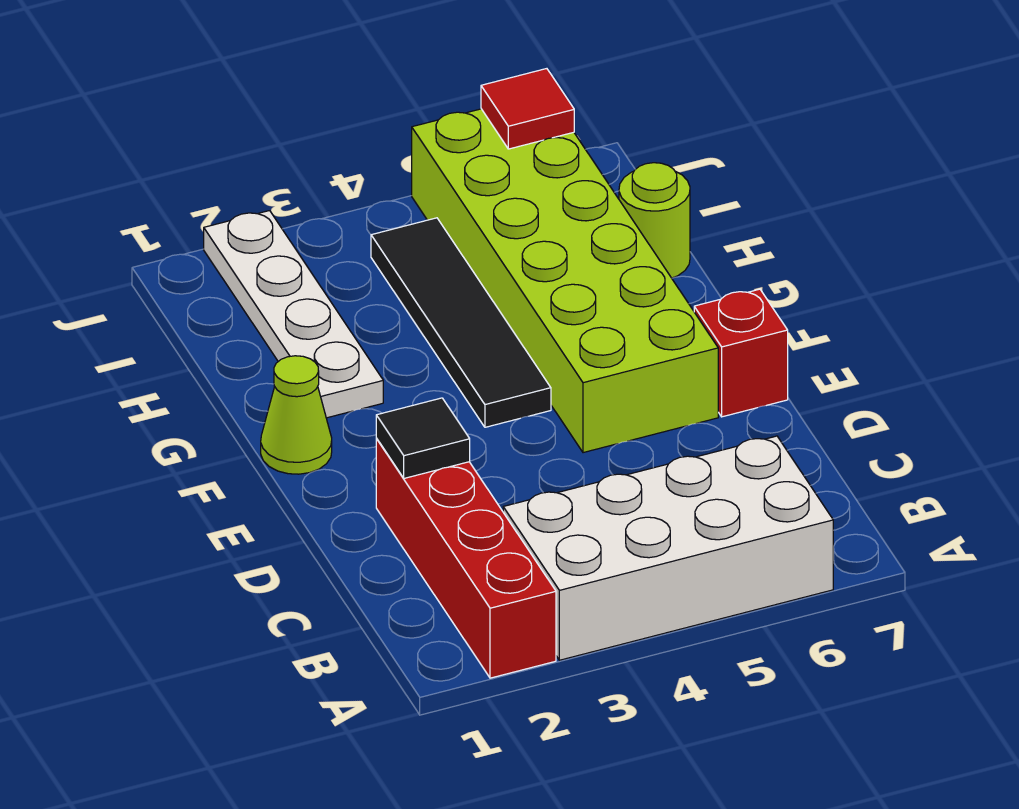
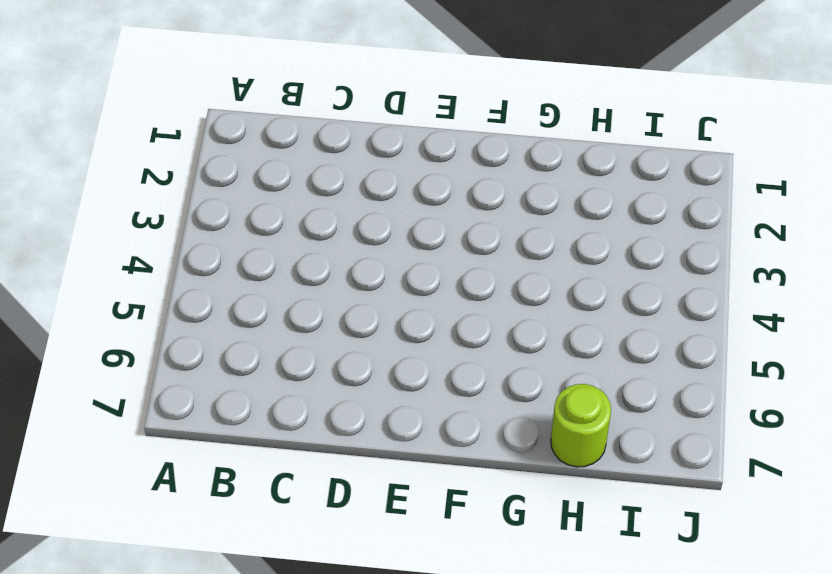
none -> red 1x4 brick [376,439,556,678]
none -> white 2x4 brick [503,436,833,660]

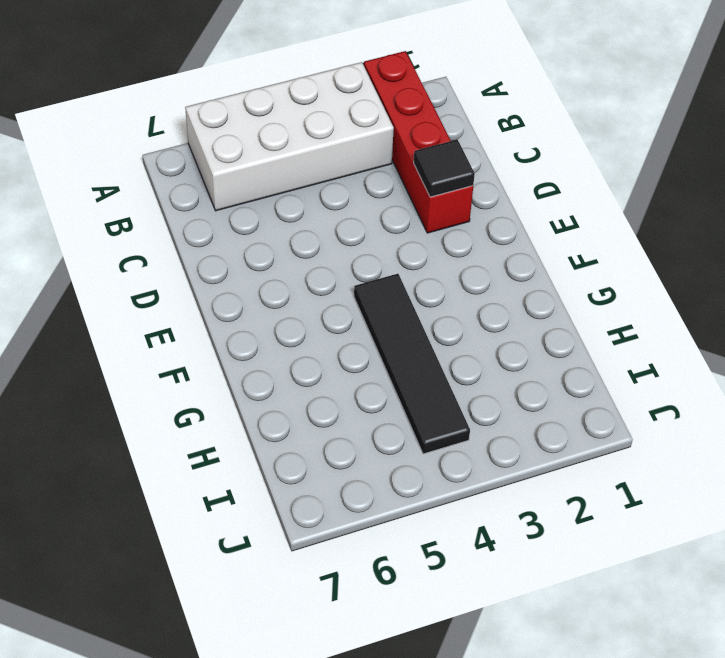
none -> lime 2x6 brick [412,109,718,453]
none -> red 1x1 brick [694,289,788,417]

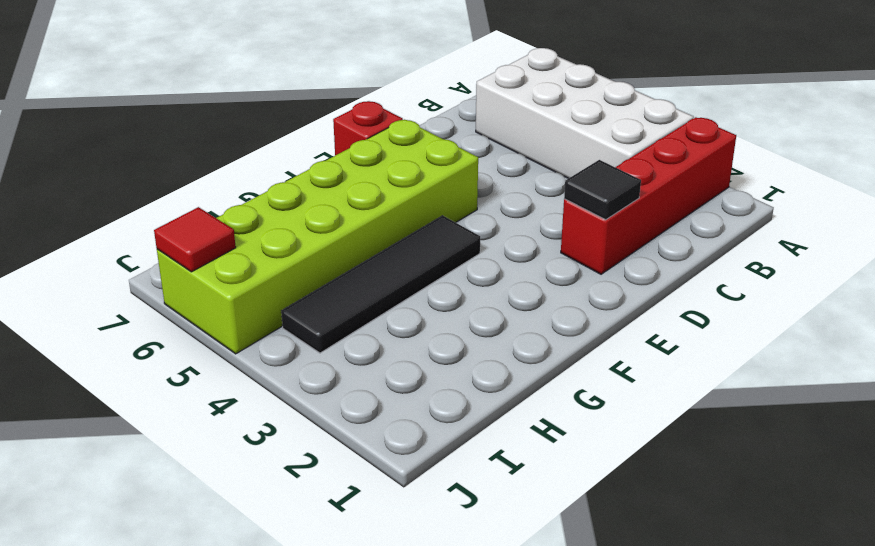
none -> lime 1x1 cone [261,356,332,474]
none -> white 1x4 plate [204,211,383,418]

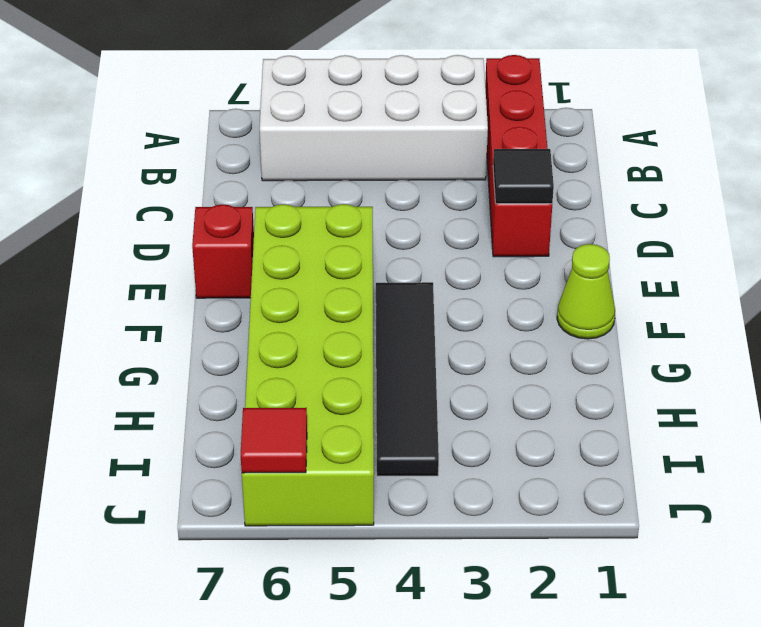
none -> white 1x4 plate [204,211,383,418]
none -> lime 1x1 round brick [619,163,690,278]

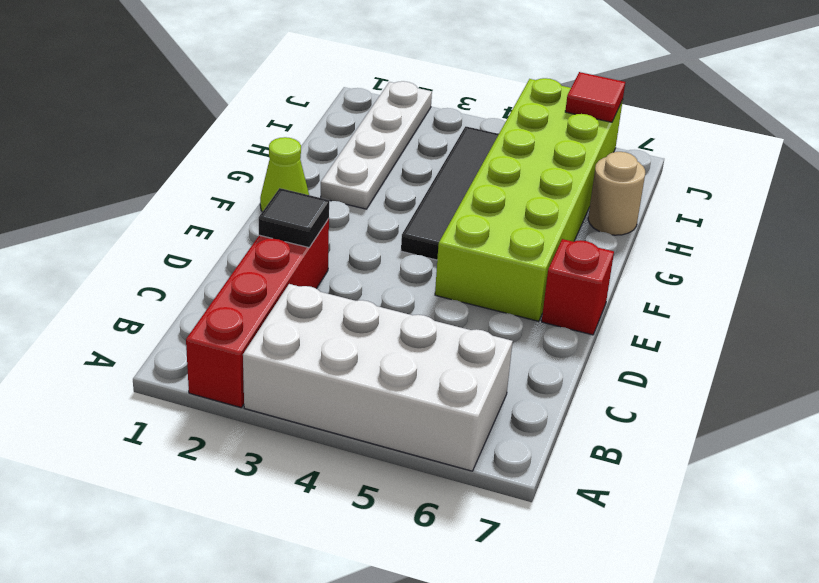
tan 1x1 round brick [588,152,645,235] -> lime 1x1 round brick [619,163,690,278]

